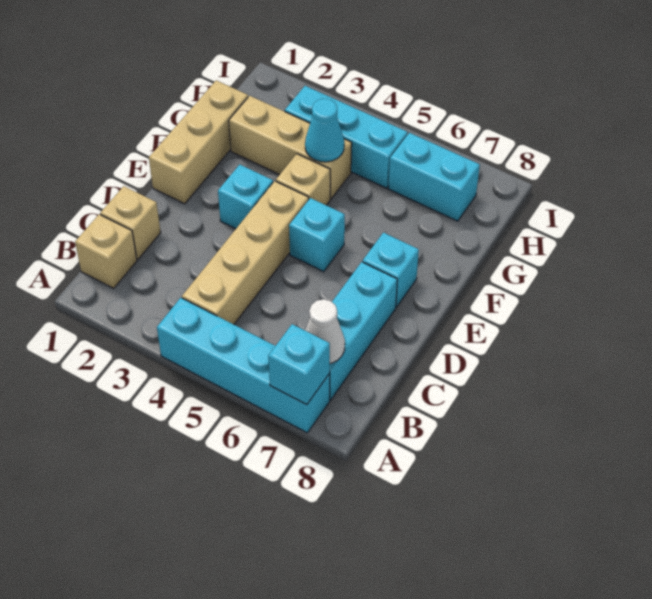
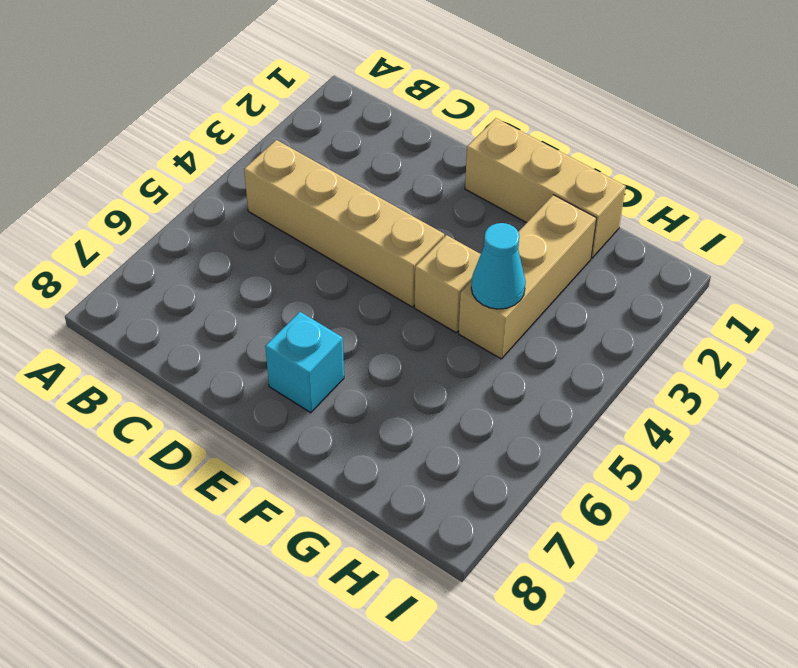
none -> cyan 1x4 brick [157,298,330,433]
none -> tan 1x1 brick [75,214,137,288]
none -> cyan 1x3 brick [329,262,397,400]

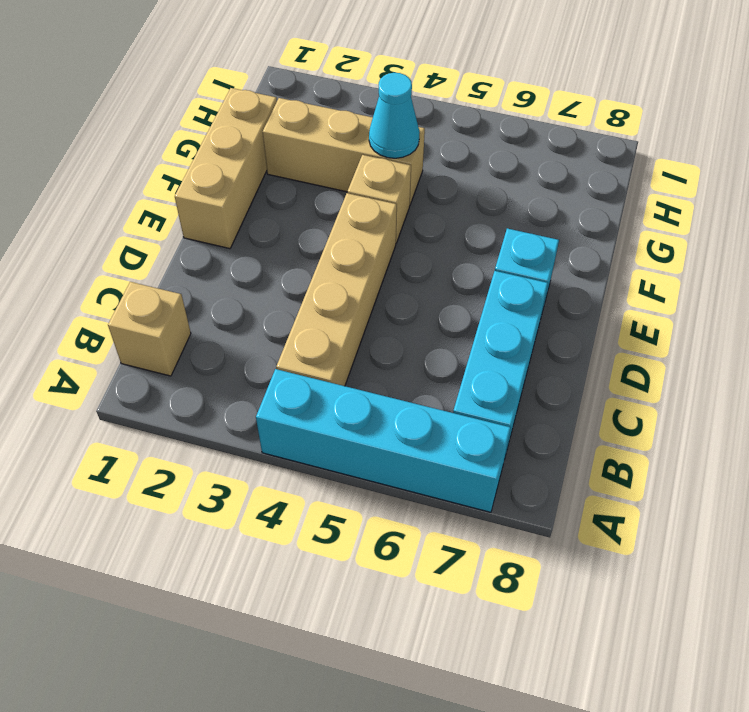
none -> tan 1x1 brick [100,186,161,259]
none -> cyan 1x1 brick [218,164,273,229]
none -> cyan 1x1 brick [289,198,345,272]

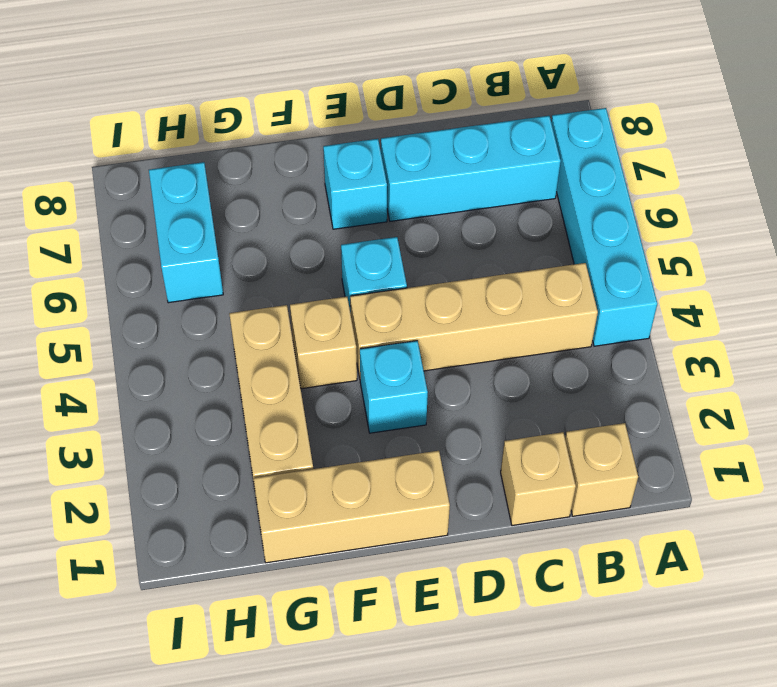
none -> cyan 1x3 brick [285,86,408,188]
none -> cyan 1x1 brick [268,324,330,405]
none -> white 1x1 cone [305,299,345,364]

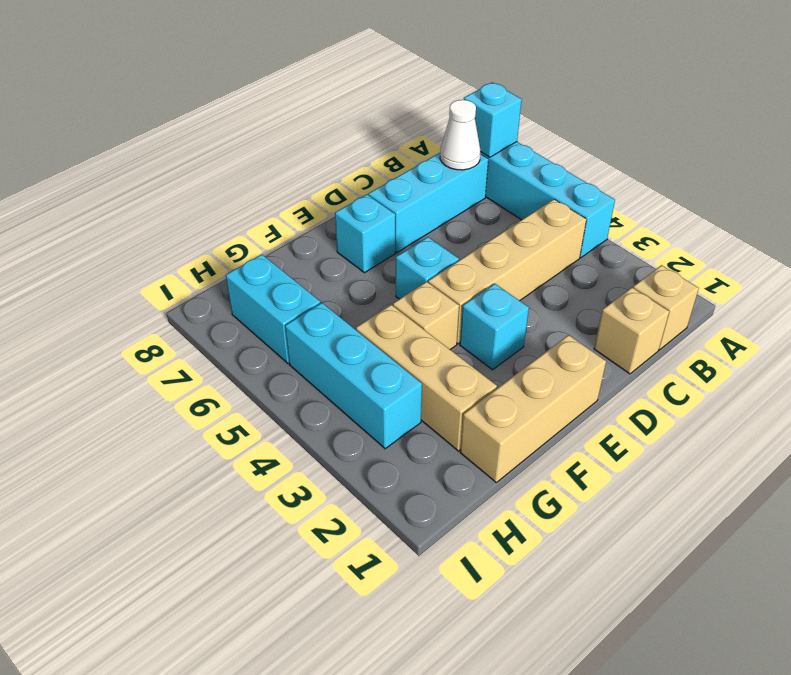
none -> cyan 1x1 cone [305,99,344,162]

